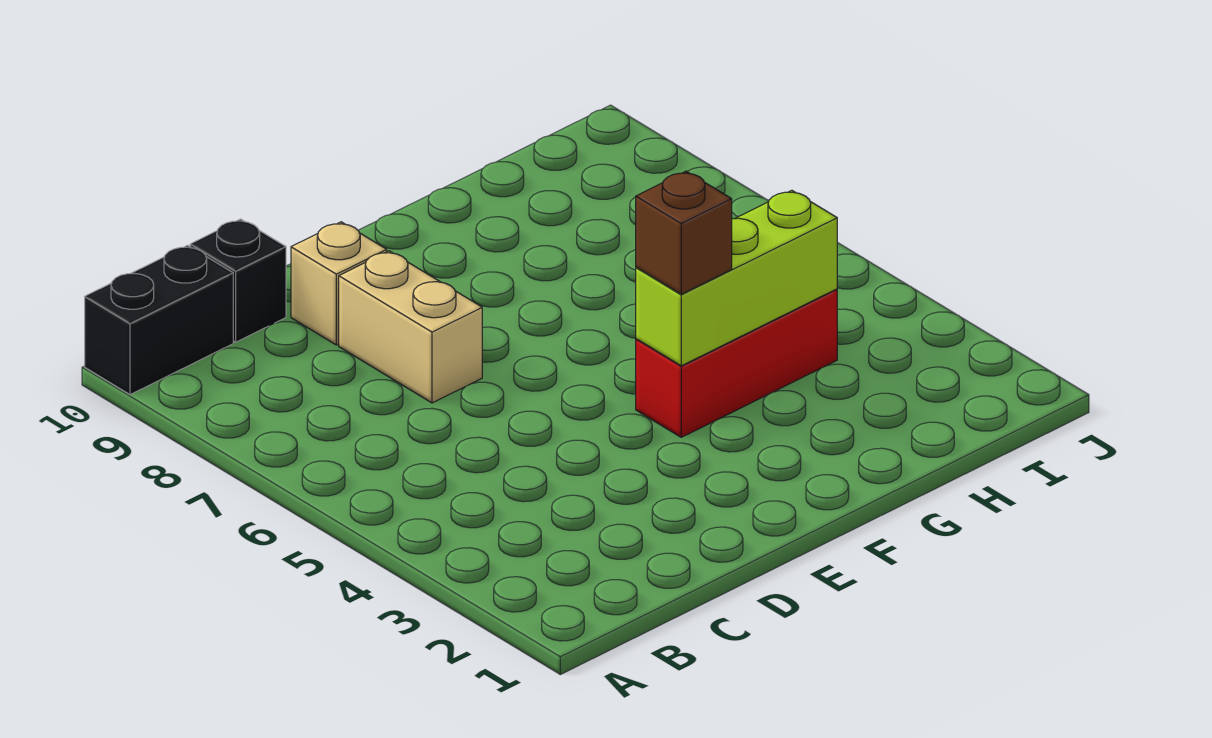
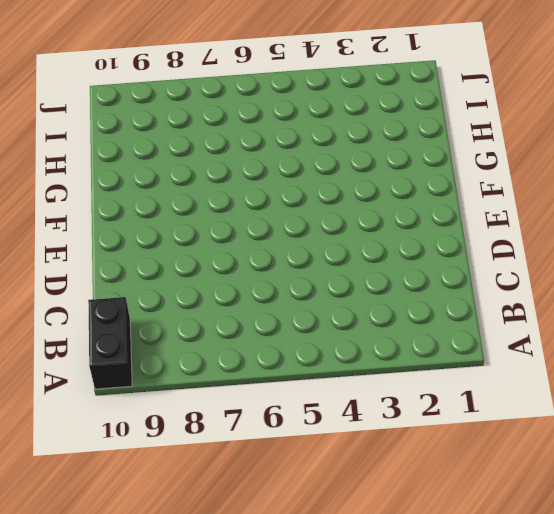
none -> black 1x1 brick [190,219,286,342]
none -> tan 1x2 brick [339,251,482,403]

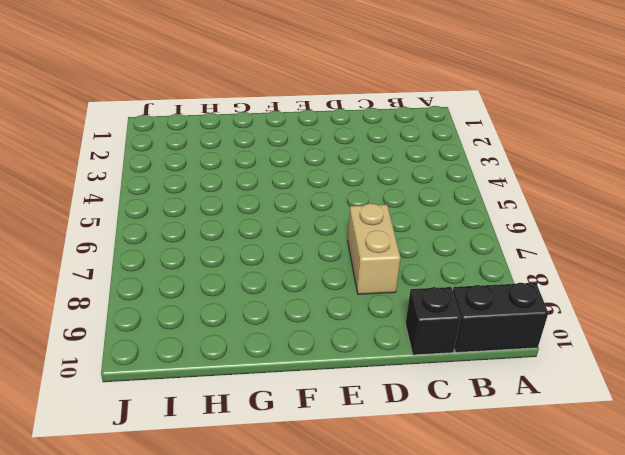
none -> tan 1x1 brick [291,222,387,345]
none -> red 1x3 brick [636,289,837,437]

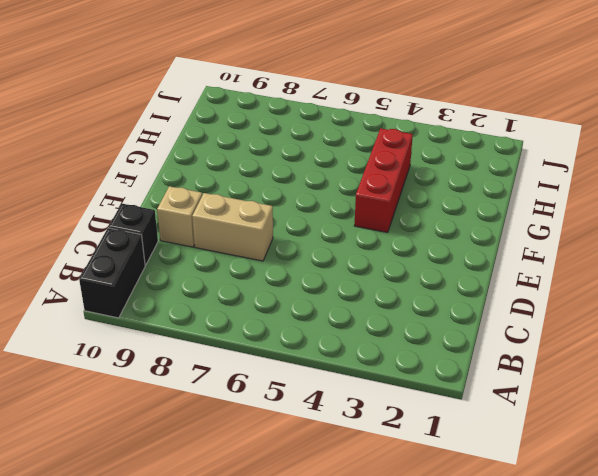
none -> lime 1x3 brick [636,190,837,366]
none -> brown 1x1 brick [636,171,732,294]

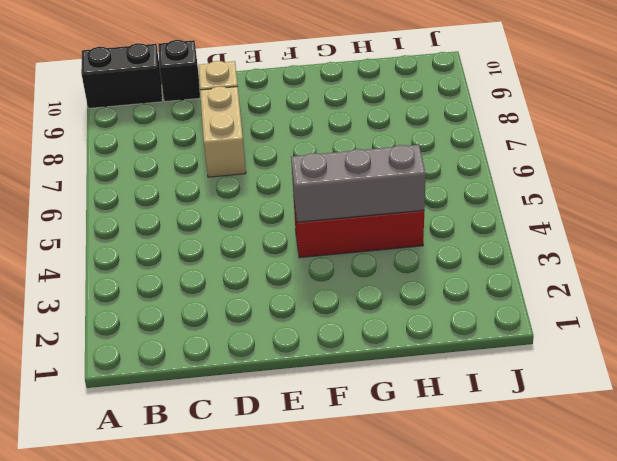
grey 1x3 brick [291,145,426,222] -> lime 1x3 brick [636,190,837,366]
none -> brown 1x1 brick [636,171,732,294]

